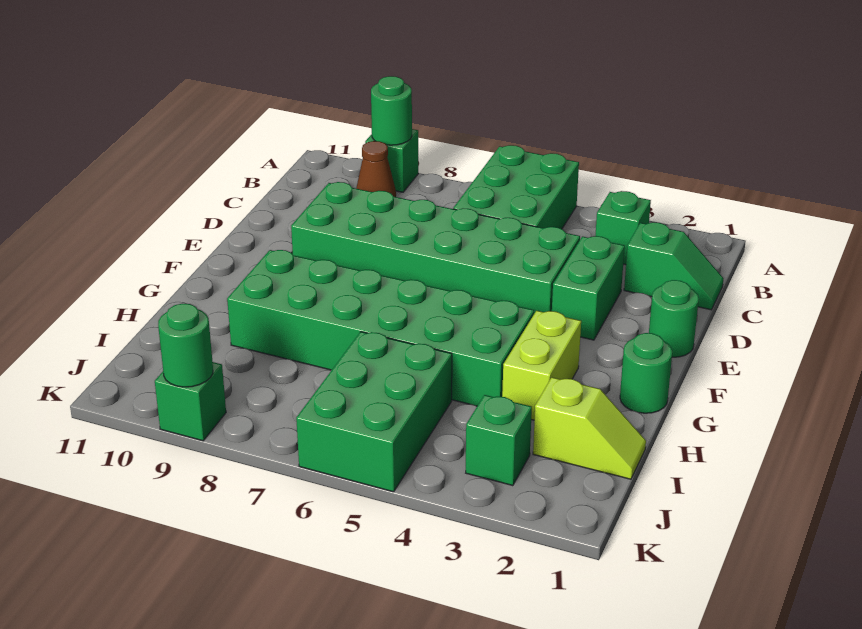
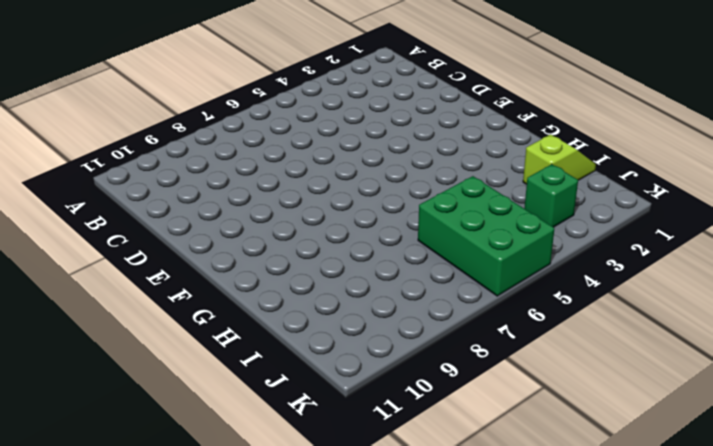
none -> green 2x3 brick [453,145,579,229]
none -> green 1x1 brick [365,129,418,192]
none -> green 1x1 brick [595,191,651,265]

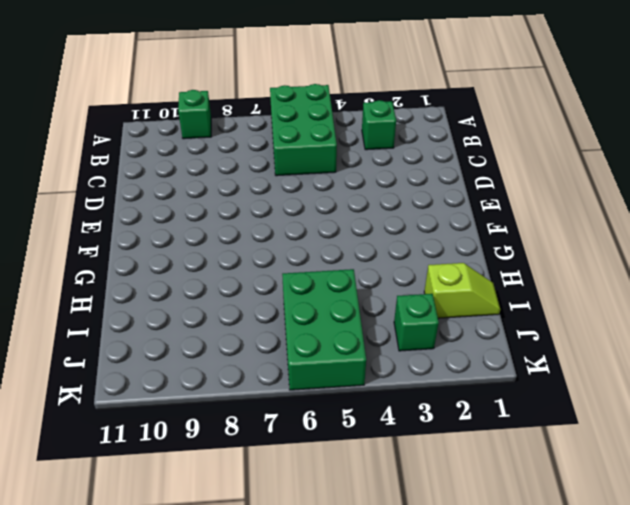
none -> brown 1x1 cone [356,141,396,197]
none -> green 1x2 slope [624,222,724,310]
none -> green 1x2 brick [552,236,625,340]

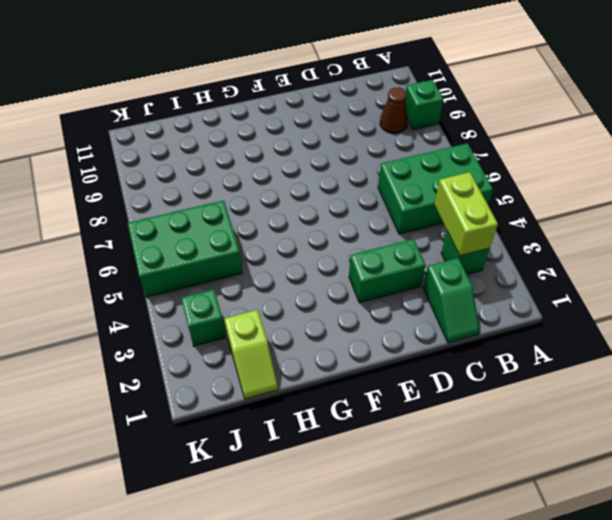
lime 1x2 brick [434,172,498,256] -> lime 1x2 brick turned to [502,311,581,420]
none -> green 2x6 brick [291,182,580,314]
none -> green 1x1 round brick [649,280,699,357]
none -> green 1x1 round brick [620,333,672,413]

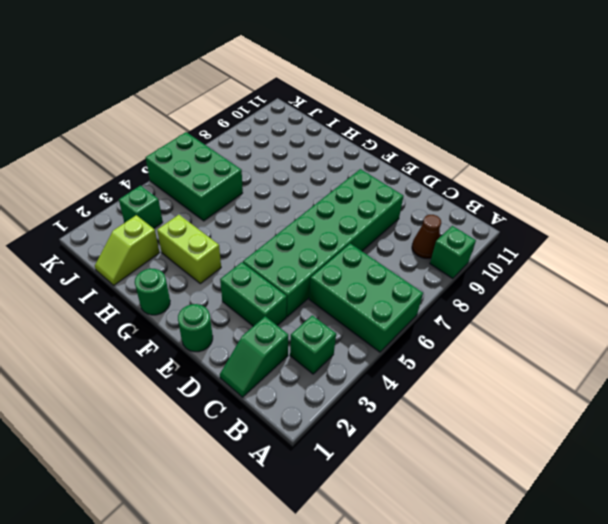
none -> green 2x6 brick [227,250,534,406]
none -> green 1x1 brick [155,362,226,441]
none -> green 1x1 round brick [371,76,412,145]

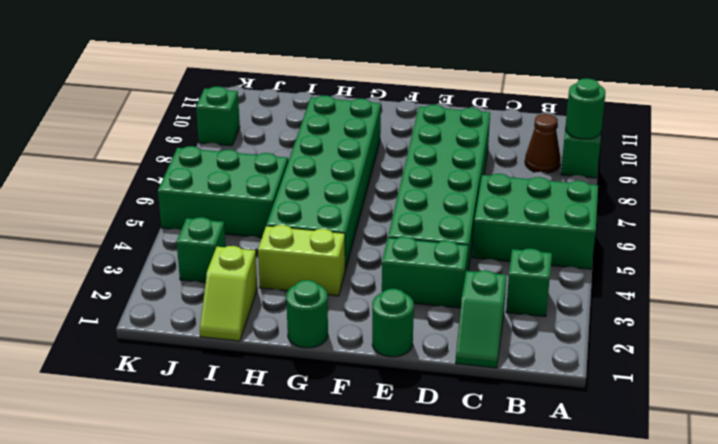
none -> green 1x1 round brick [158,304,213,387]

